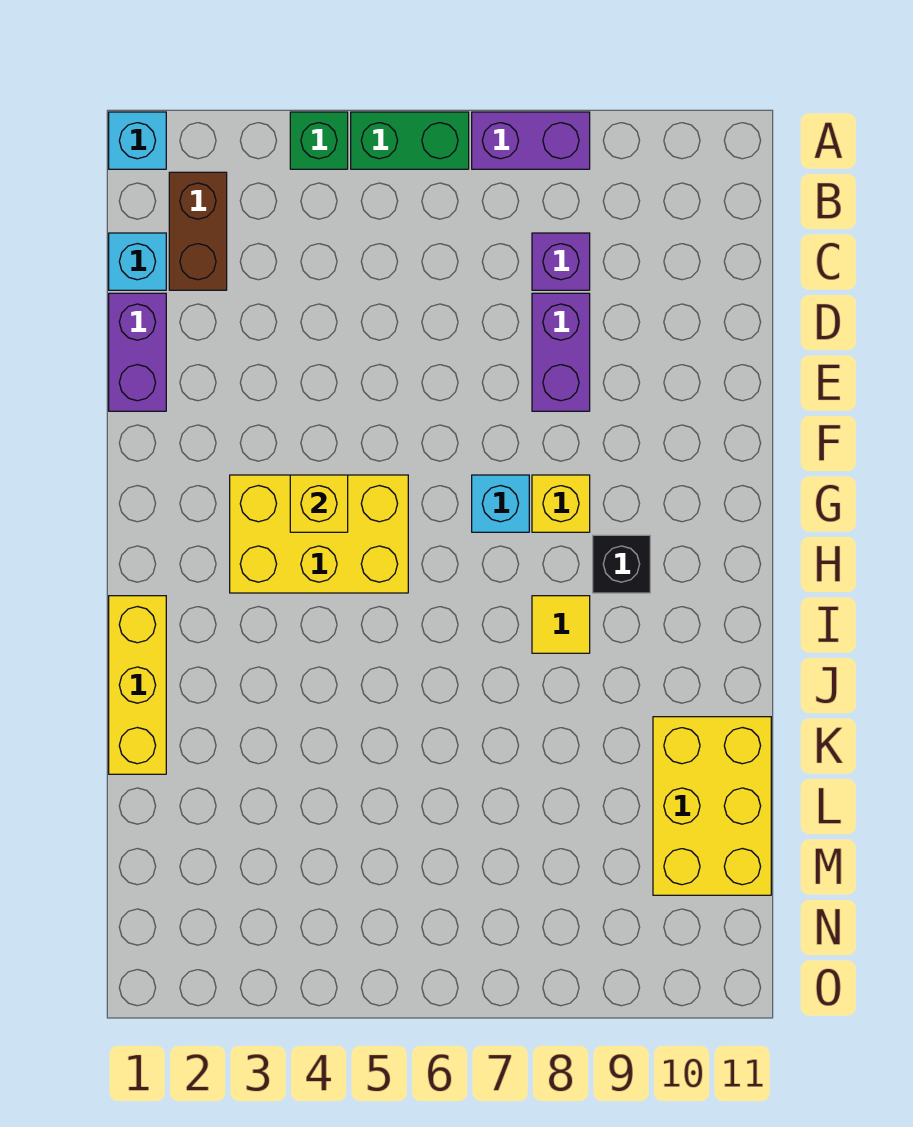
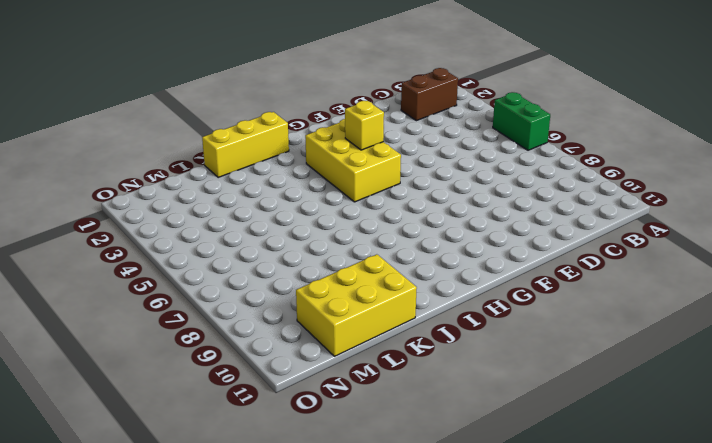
none -> cyan 1x1 brick [109,112,166,169]
none -> green 1x1 brick [290,112,348,169]
none -> purple 1x2 brick [472,112,590,169]

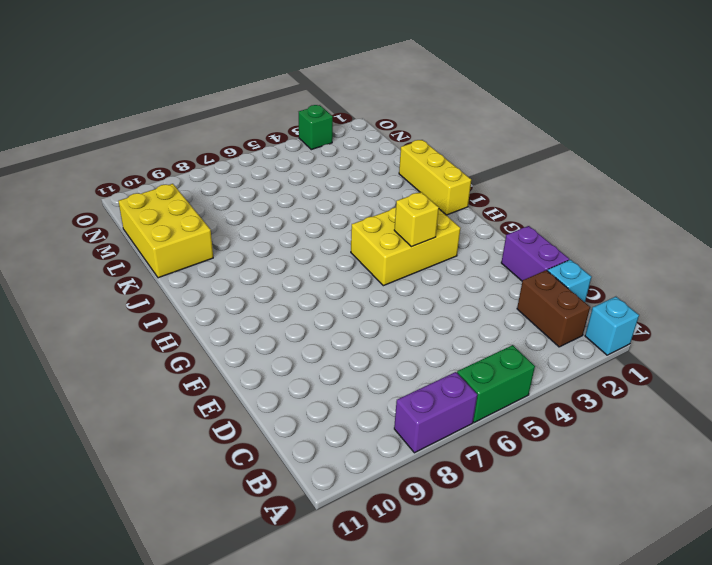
green 1x1 brick [299,105,333,150] -> green 1x1 brick moved to [290,112,348,169]
none -> purple 1x1 brick [532,233,590,290]
none -> purple 1x2 brick [532,293,590,411]
none -> cyan 1x1 brick [472,475,529,532]

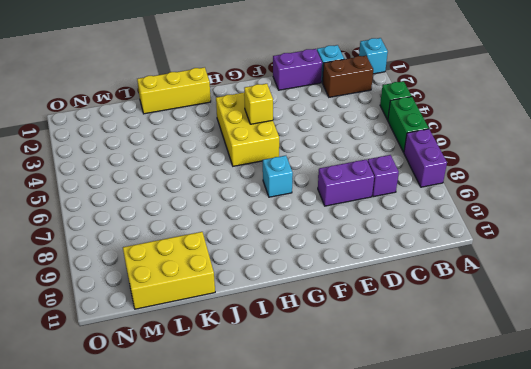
none -> yellow 1x1 brick [532,475,590,532]
none -> black 1x1 brick [593,535,650,593]
none -> yellow 1x1 tile [532,596,590,653]

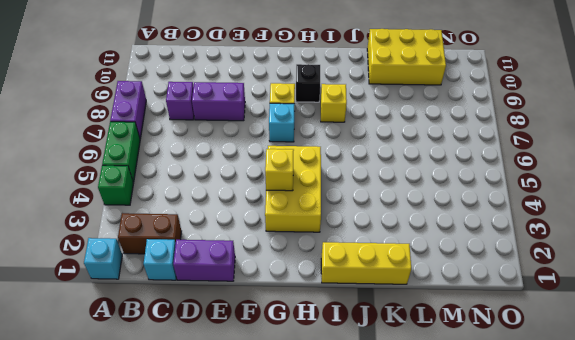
yellow 1x1 brick [321,84,347,122] -> yellow 1x1 tile [532,596,590,653]

